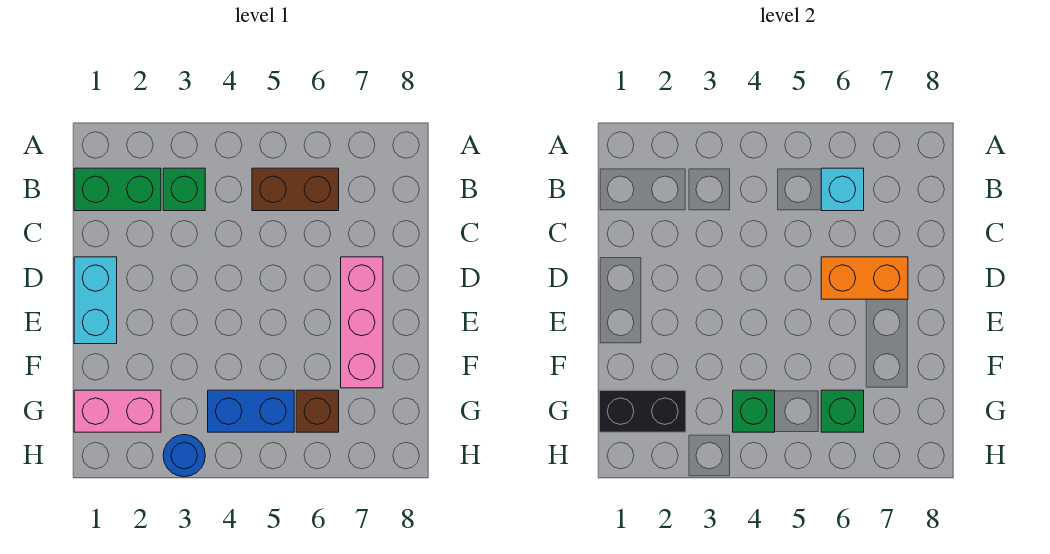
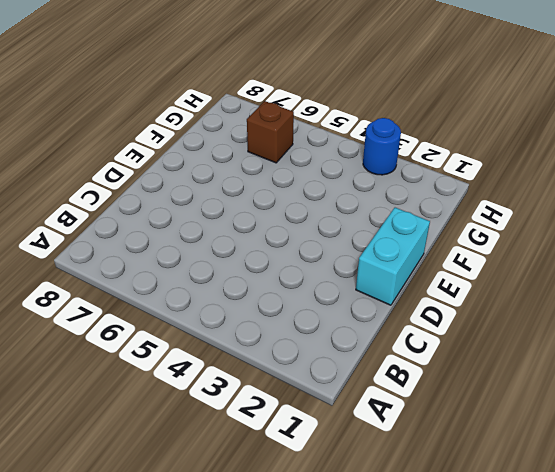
none -> green 1x2 brick [74,168,161,211]
none -> green 1x1 brick [163,168,205,211]
none -> brown 1x2 brick [252,168,339,211]

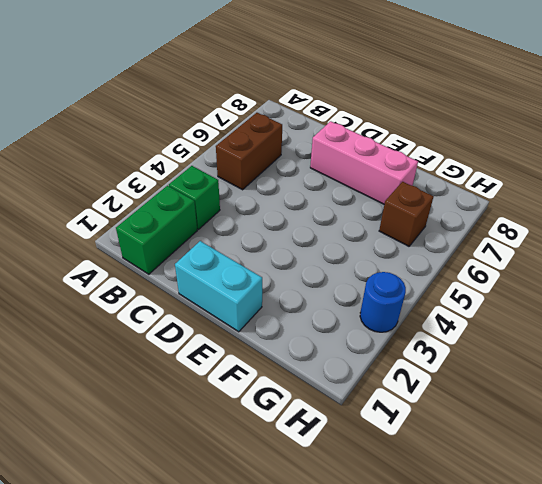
none -> pink 1x2 brick [74,390,161,432]
none -> blue 1x2 brick [208,390,294,432]
none -> cyan 1x1 brick [821,168,864,211]

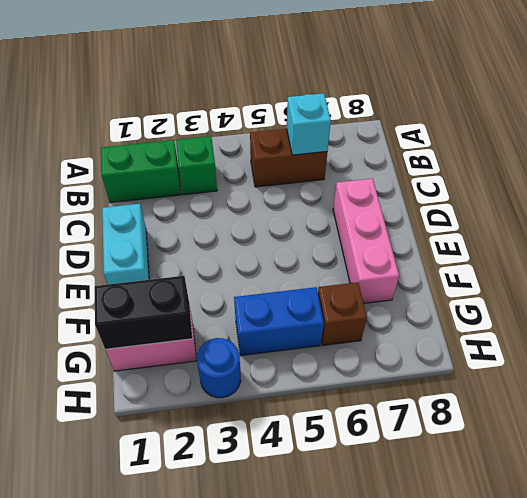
none -> orange 1x2 brick [821,257,908,299]
none -> green 1x1 brick [733,390,775,432]
none -> green 1x1 brick [821,390,864,432]

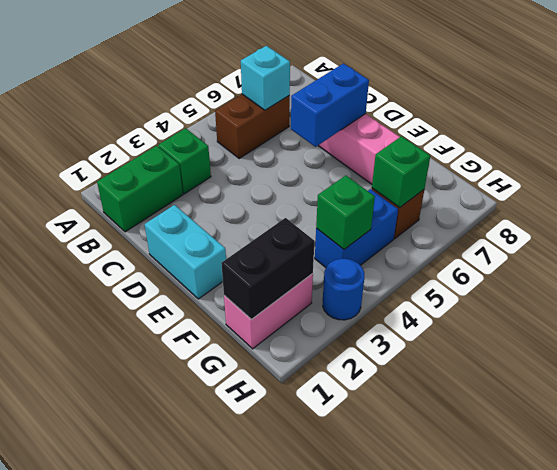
blue 1x2 brick [291,63,369,147] -> orange 1x2 brick [821,257,908,299]

